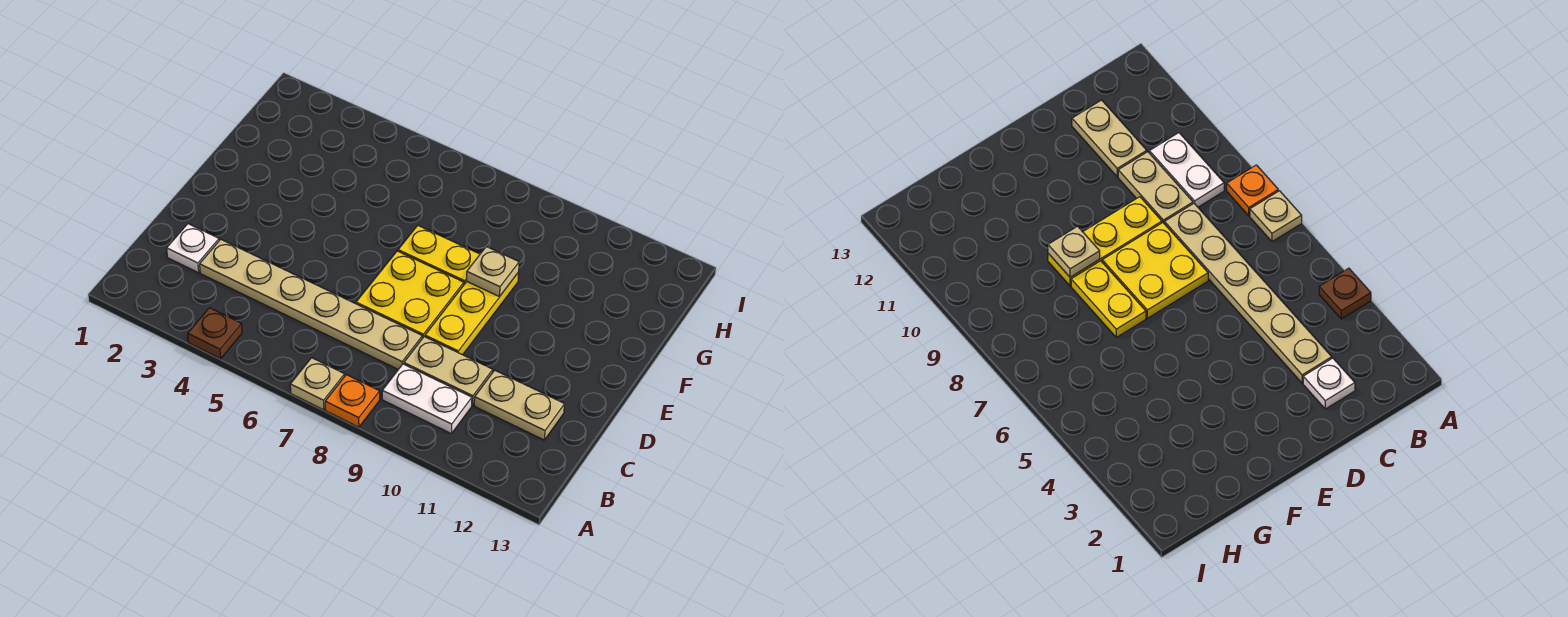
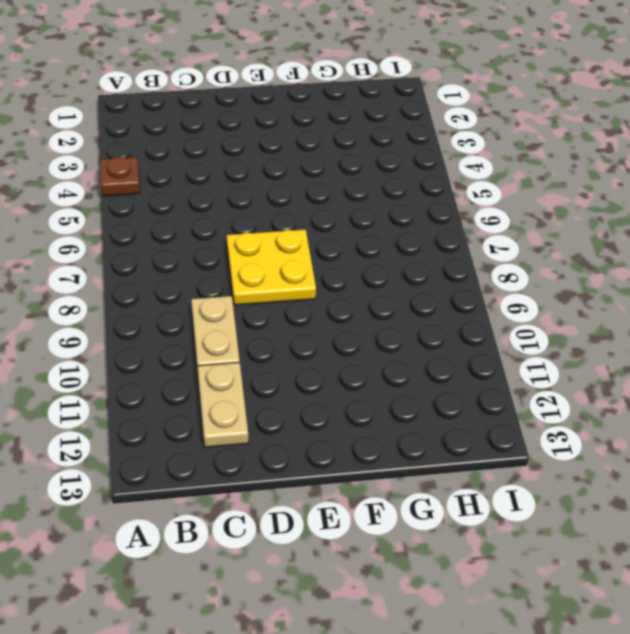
none -> tan 1x1 plate [290,358,345,410]
none -> orange 1x1 plate [325,375,380,427]
none -> white 1x2 plate [382,364,472,433]

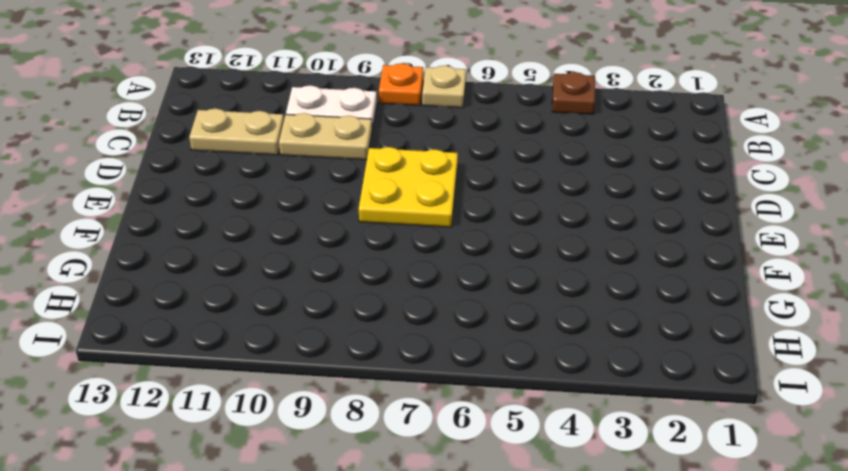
none -> white 1x1 plate [167,224,219,273]
none -> tan 1x6 plate [200,239,422,369]
none -> yellow 1x3 plate [425,272,519,355]

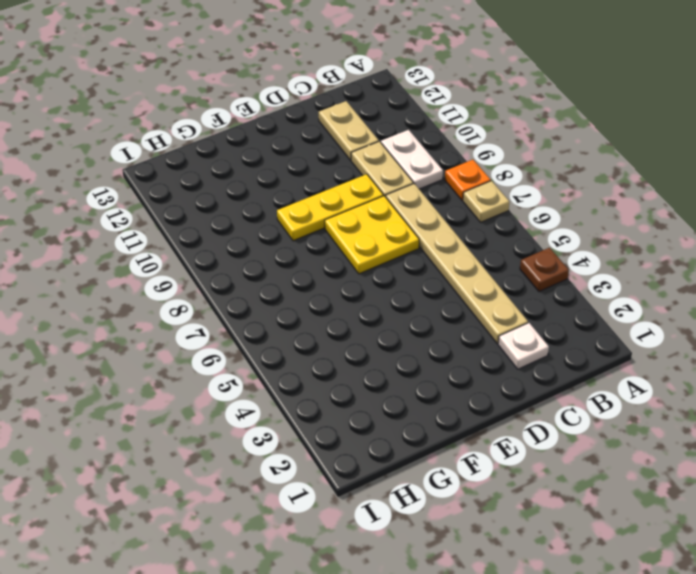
none -> yellow 1x2 plate [398,226,480,284]
none -> tan 1x1 plate [467,247,519,297]

